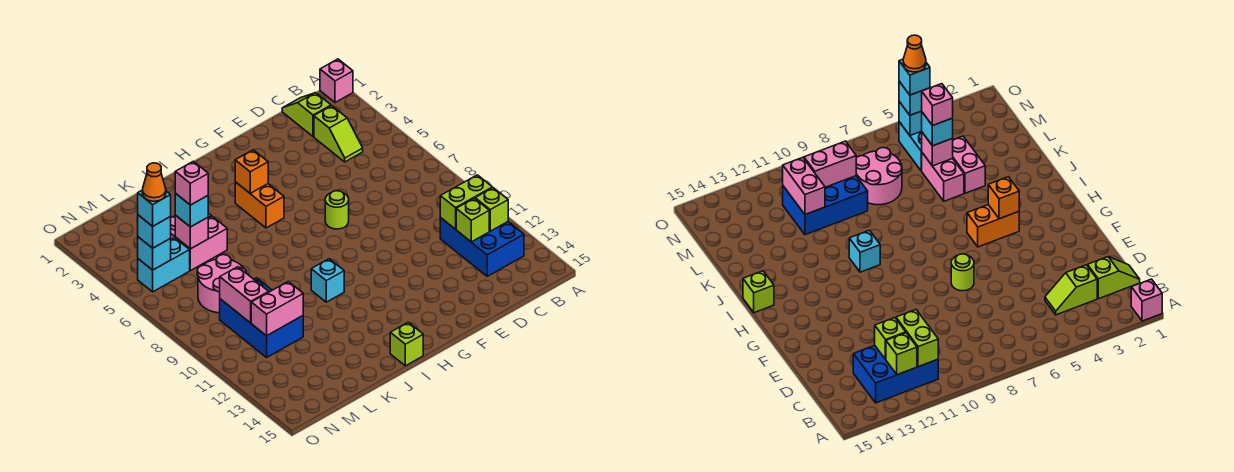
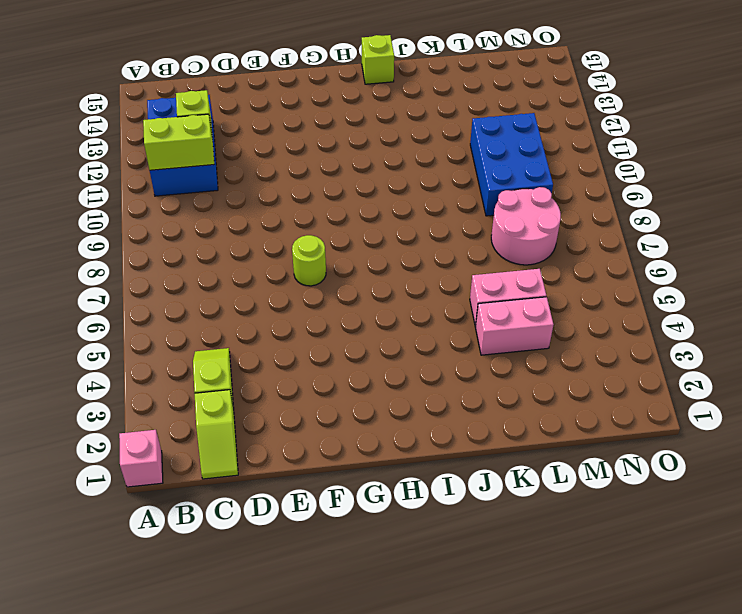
none -> orange 1x2 brick [235,182,284,228]
none -> cyan 1x1 brick [311,259,344,302]
none -> cyan 1x2 brick [138,238,190,292]

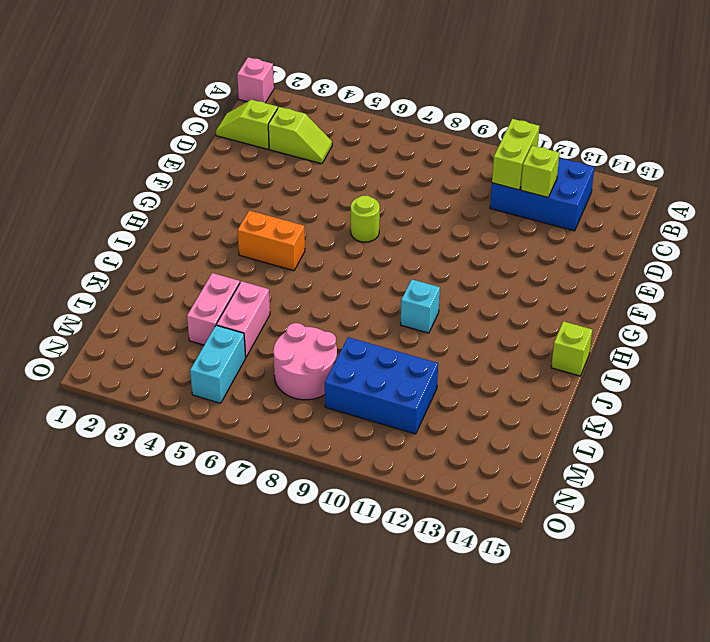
none -> lime 1x1 brick [475,188,508,231]
none -> orange 1x1 brick [235,150,268,193]
none -> pink 1x1 brick [175,215,208,249]

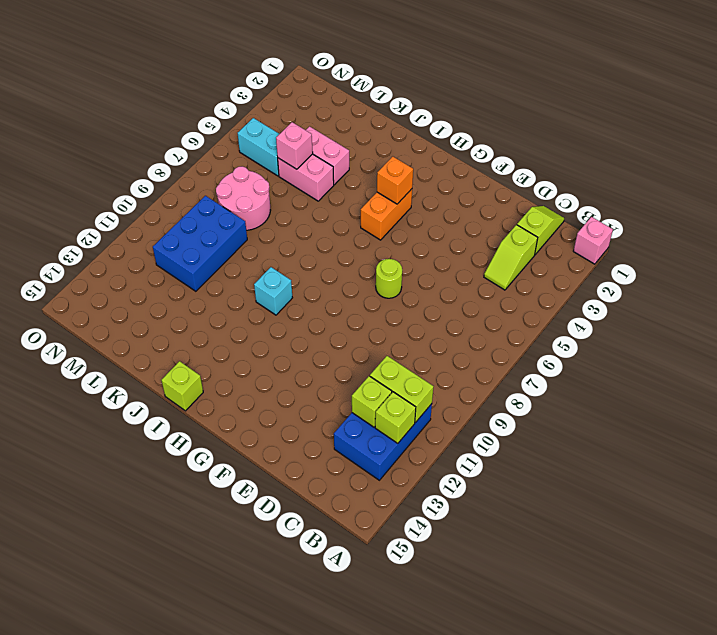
none -> pink 1x2 brick [251,281,303,336]
none -> pink 1x2 brick [220,267,269,323]
none -> cyan 1x1 brick [138,237,171,270]

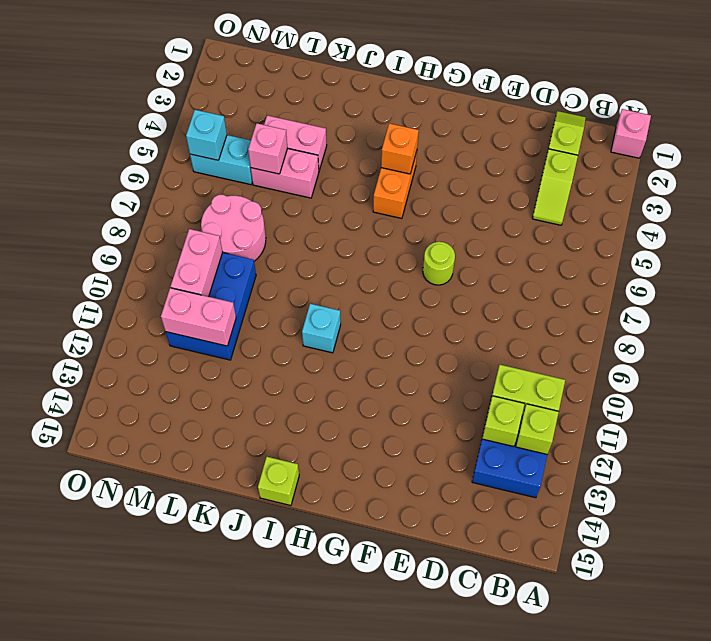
none -> cyan 1x1 brick [175,194,208,227]
none -> cyan 1x1 brick [137,215,171,248]
none -> pink 1x1 brick [175,161,208,205]

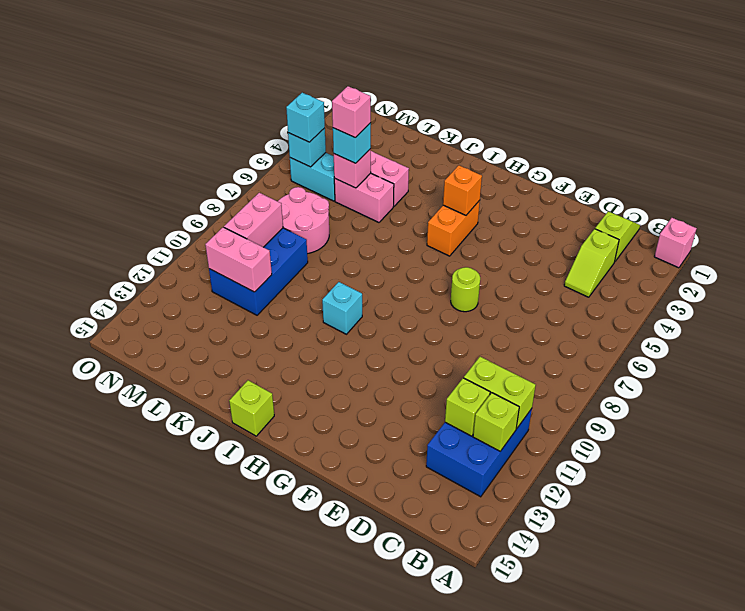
none -> cyan 1x1 brick [138,190,171,226]
none -> orange 1x1 cone [142,163,166,201]

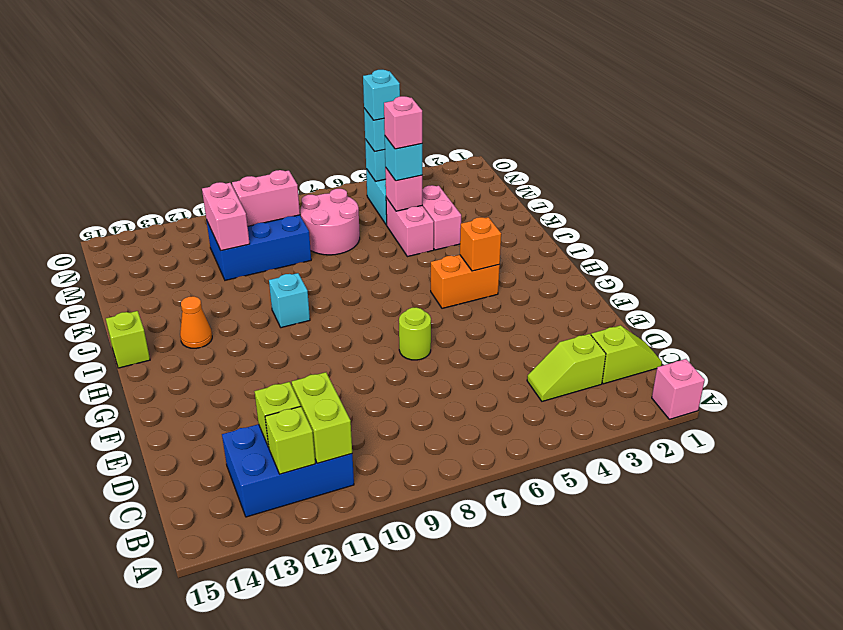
orange 1x1 cone [180,296,212,348] -> orange 1x1 cone moved to [142,163,166,201]

